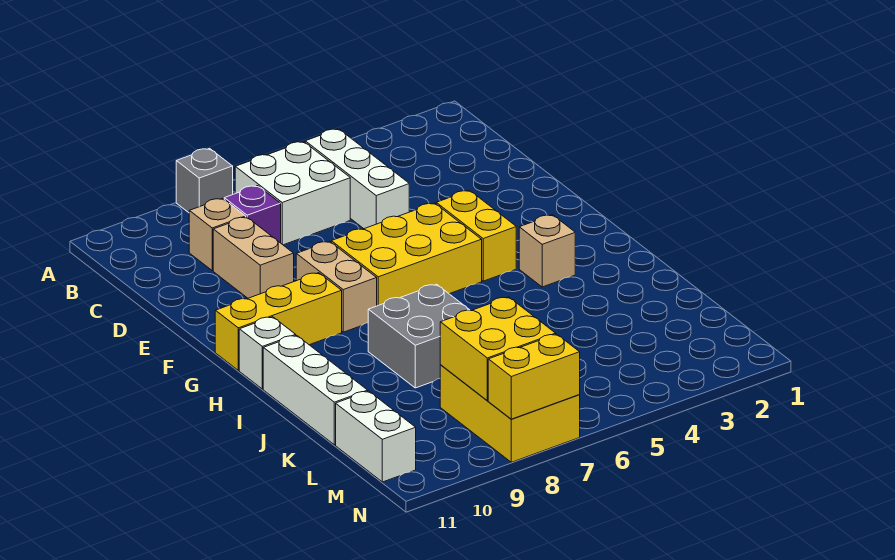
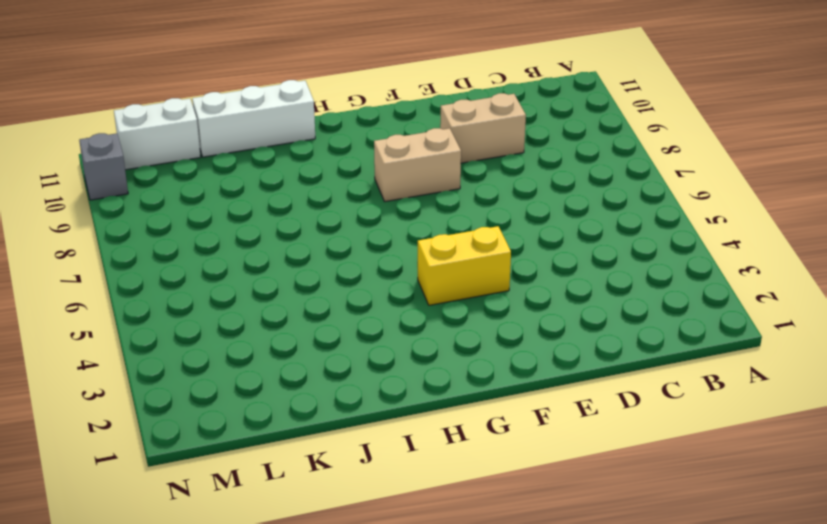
grey 1x1 brick [79,133,128,200] -> grey 1x1 brick moved to [176,148,233,213]
none -> white 1x3 brick [305,129,409,229]
none -> white 2x2 brick [235,142,350,245]
none -> purple 1x1 brick [224,186,281,243]

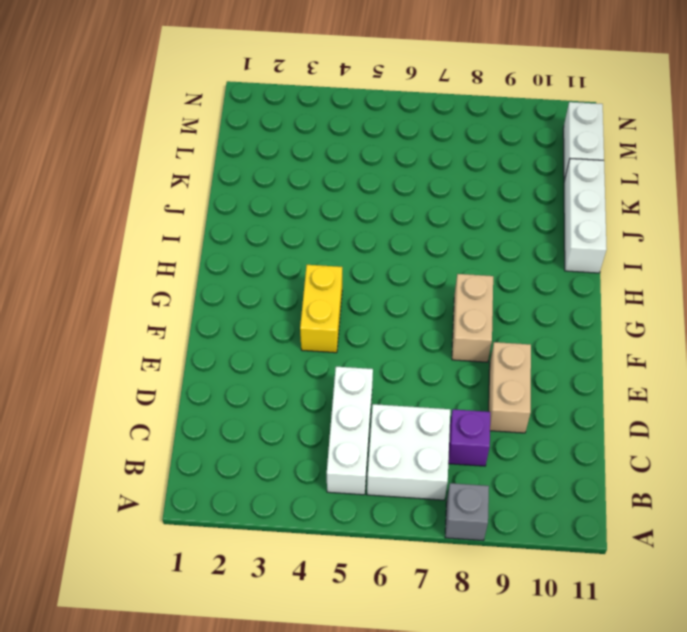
none -> tan 1x1 brick [189,198,246,271]
none -> yellow 2x3 brick [331,203,482,306]
none -> yellow 1x3 brick [215,273,342,370]

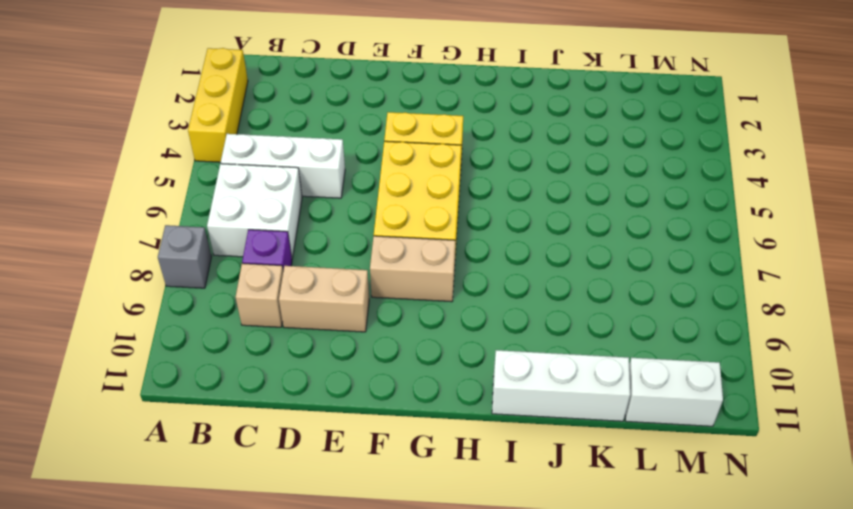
yellow 1x3 brick [188,48,248,162] -> yellow 1x3 brick moved to [215,273,342,370]
none -> tan 1x1 brick [519,215,575,287]
none -> white 1x1 brick [239,317,296,389]
none -> grey 2x2 brick [368,284,469,388]

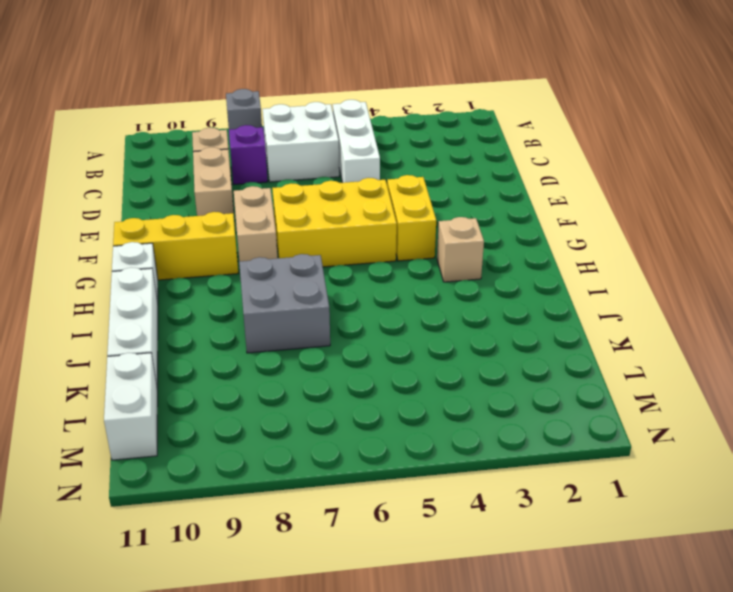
none -> yellow 2x3 brick [440,365,580,462]
none -> yellow 2x2 brick [440,297,556,401]
none -> yellow 1x2 brick [488,334,580,419]

